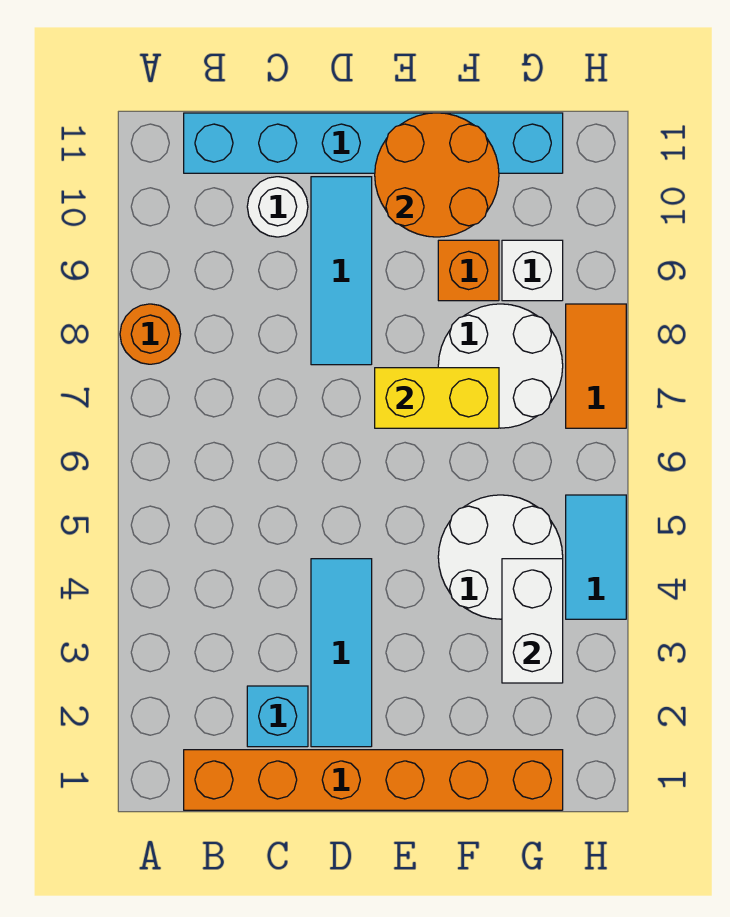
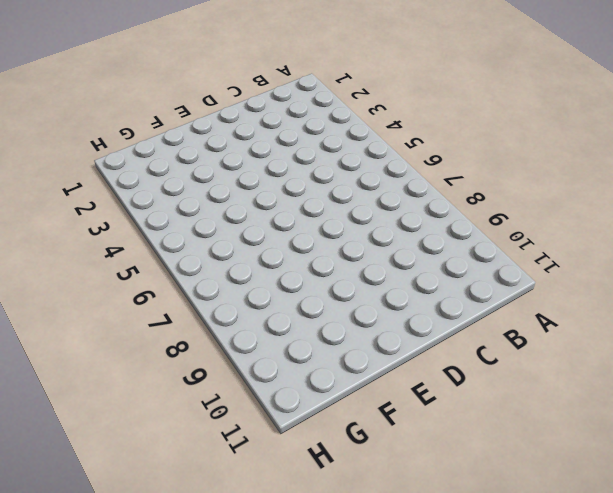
none -> orange 1x1 round brick [120,304,181,364]
none -> orange 1x6 brick [184,750,563,810]
none -> cyan 1x6 brick [184,113,563,173]

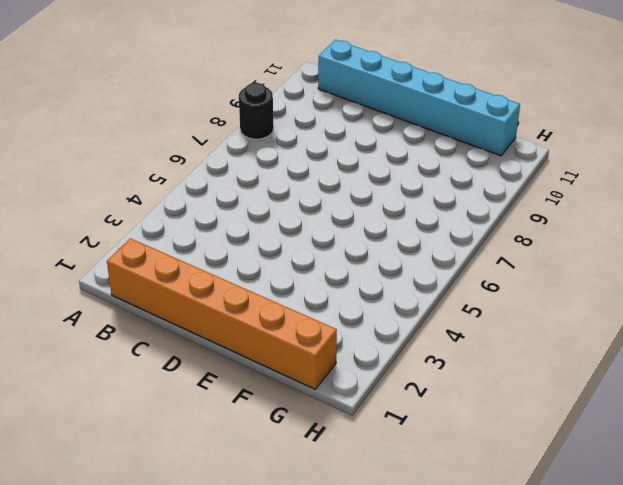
black 1x1 round brick [239,83,274,139] -> orange 1x1 round brick [120,304,181,364]
none -> cyan 1x1 brick [247,686,308,747]
none -> white 1x1 round brick [247,177,308,237]
none -> cyan 1x3 tile [311,559,372,747]

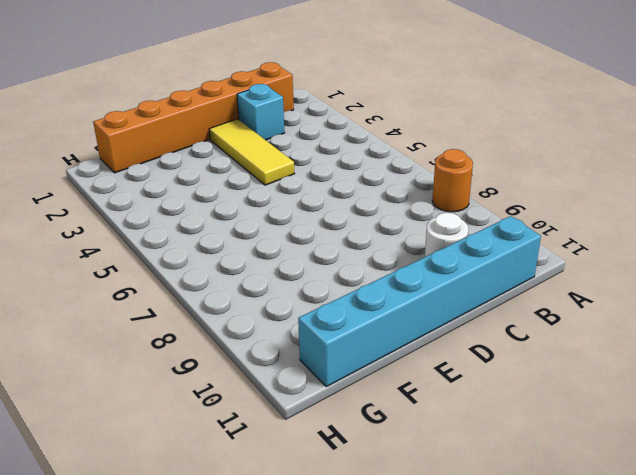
yellow 1x3 tile [209,119,295,185] -> cyan 1x3 tile [311,559,372,747]
none -> cyan 1x3 tile [311,177,372,365]
none -> white 2x2 round brick [438,495,563,619]
none -> white 2x2 round brick [438,304,563,428]

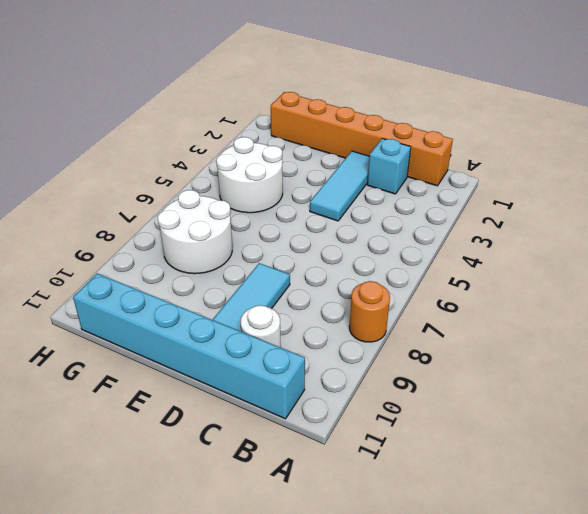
none -> orange 1x1 brick [438,240,499,301]
none -> white 1x1 brick [502,240,563,301]
none -> cyan 1x2 tile [566,495,626,619]

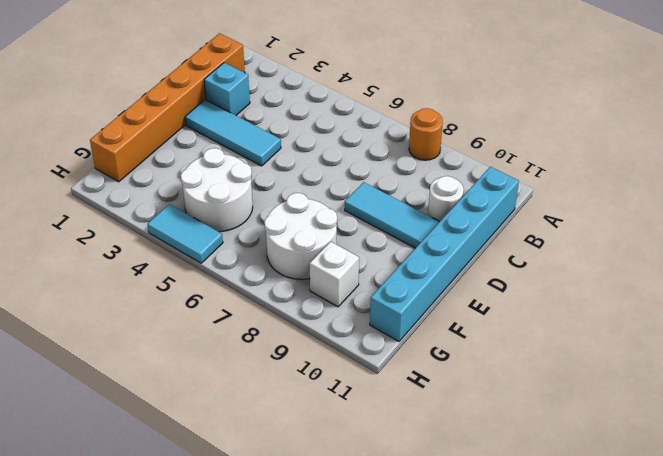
none -> orange 1x1 brick [438,240,499,301]
none -> orange 1x2 tile [566,304,626,428]
none -> yellow 1x2 brick [375,368,499,428]

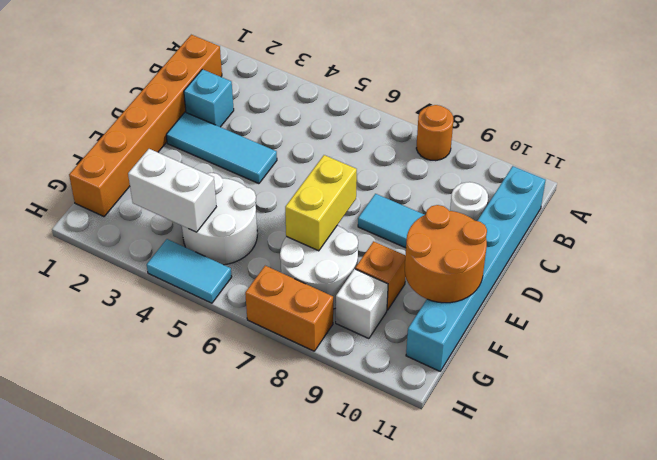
orange 1x2 brick [245,266,333,351] -> orange 1x2 tile [566,304,626,428]

